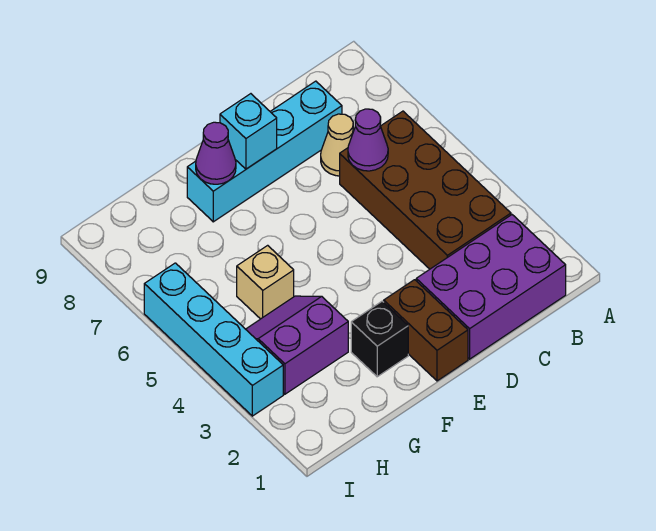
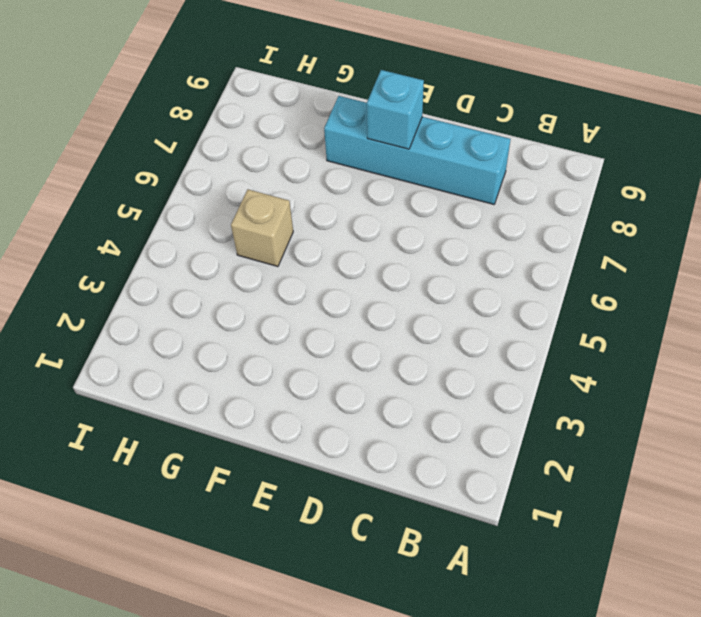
none -> purple 2x3 brick [416,215,566,359]
none -> brown 2x4 brick [340,111,511,269]
none -> tan 1x1 cone [321,114,353,176]

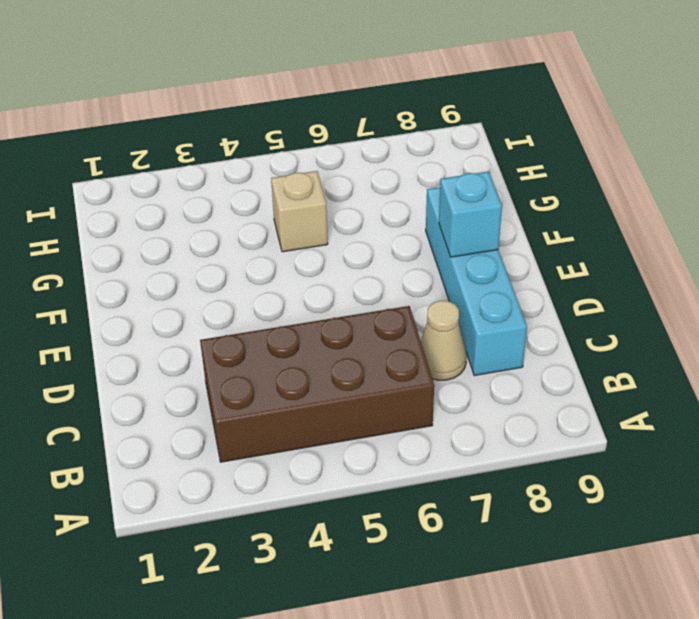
none -> purple 2x3 brick [416,215,566,359]
none -> brown 1x2 brick [384,280,468,381]
none -> black 1x1 brick [351,301,408,377]

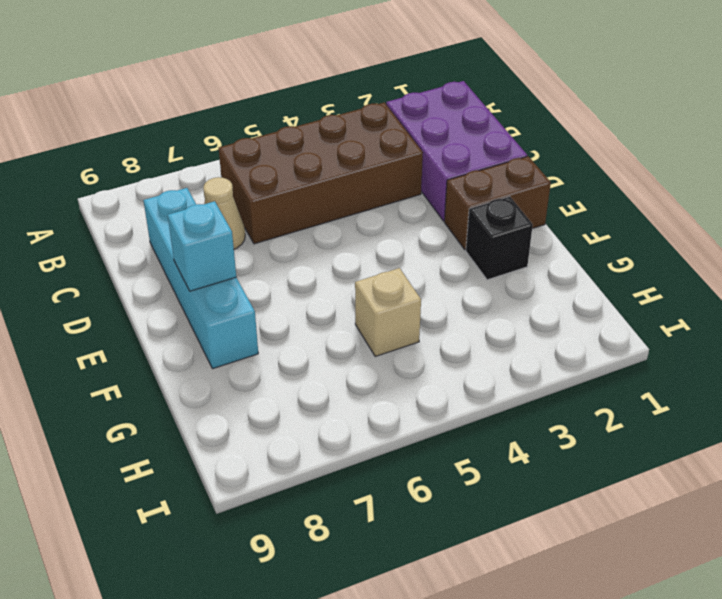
none -> purple 2x2 slope [246,296,348,394]
none -> cyan 1x4 brick [144,263,283,416]
none -> purple 1x1 cone [348,109,388,171]

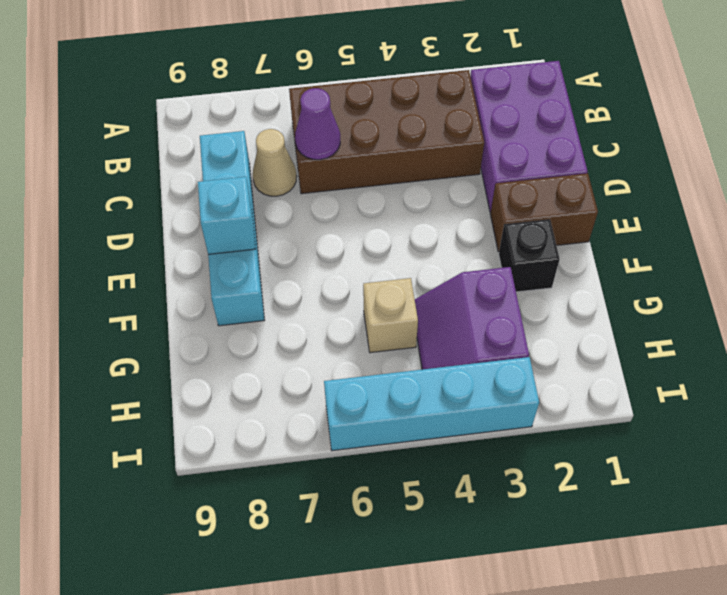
none -> purple 1x1 cone [196,122,236,184]

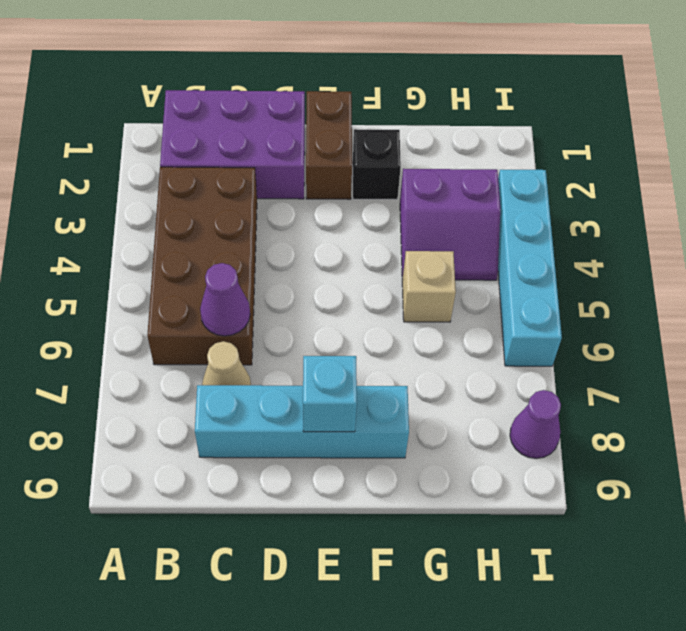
purple 1x1 cone [510,390,561,458] -> purple 1x1 cone moved to [196,122,236,184]

